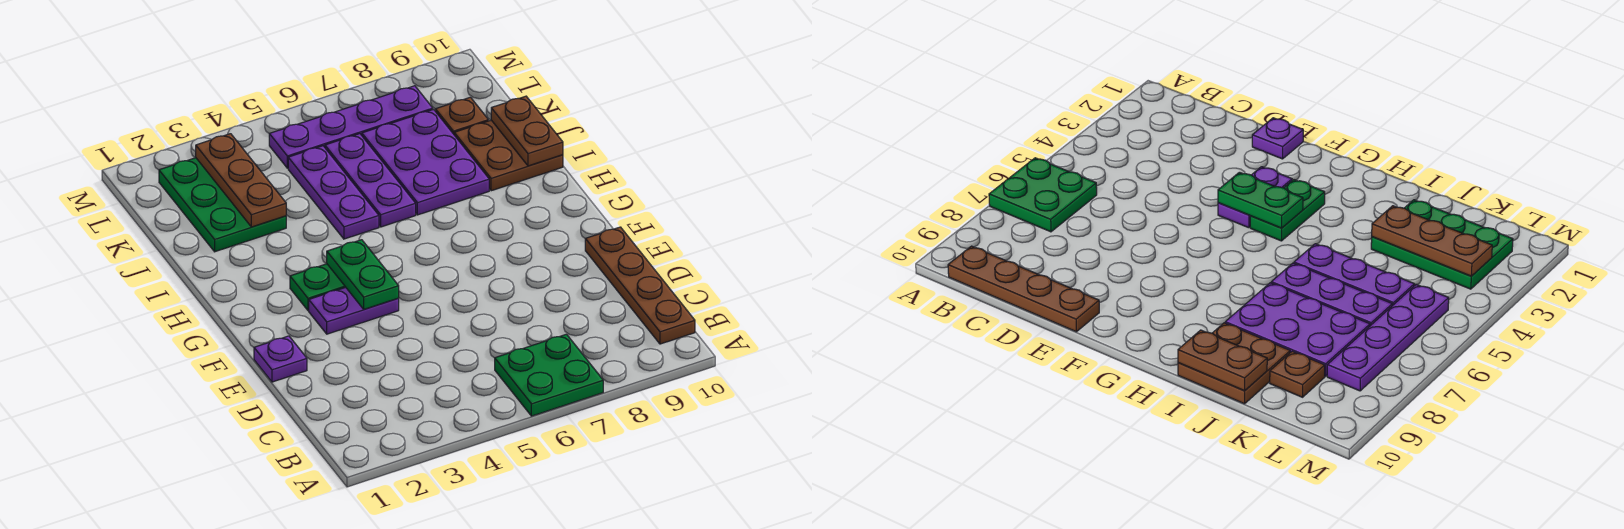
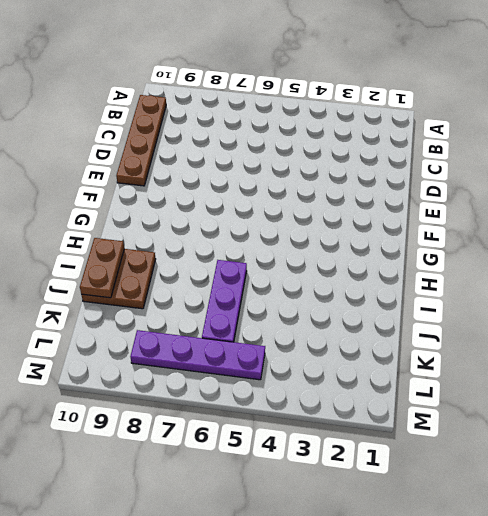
none -> green 2x2 plate [495,334,603,416]
none -> purple 1x1 plate [254,336,307,382]
none -> purple 1x2 plate [309,287,399,334]

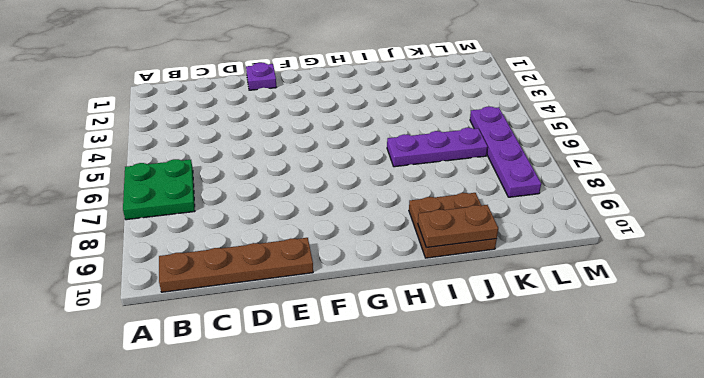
none -> purple 1x2 plate [309,287,399,334]
none -> green 1x2 plate [290,264,345,311]
none -> purple 1x3 plate [288,146,379,239]

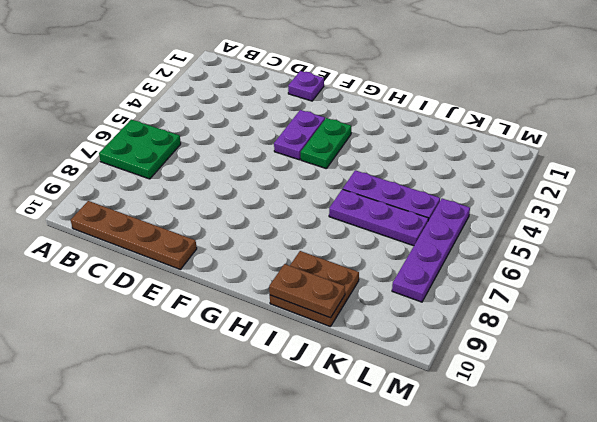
none -> purple 2x3 plate [362,109,489,215]
none -> green 2x3 plate [159,158,286,252]
none -> brown 1x1 plate [435,97,488,134]

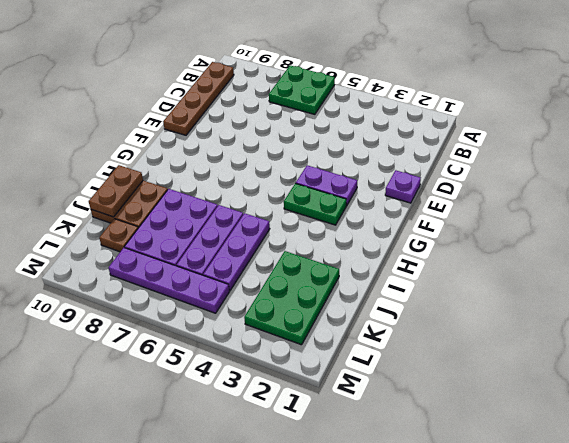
none -> green 1x2 plate [327,240,399,309]
none -> brown 1x3 plate [196,134,286,227]

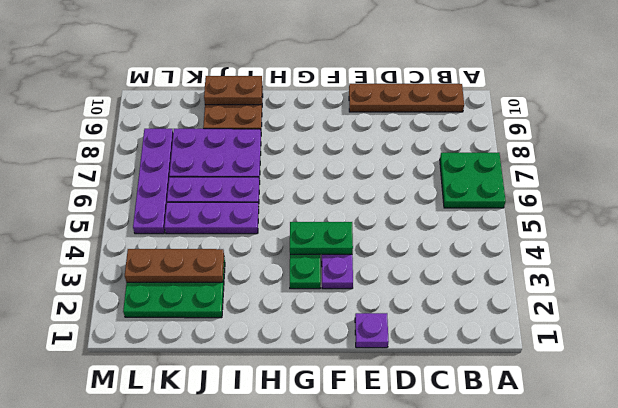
none -> brown 1x1 plate [435,97,488,134]

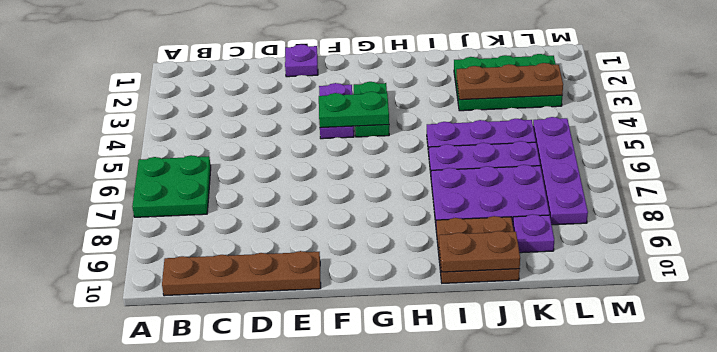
purple 1x1 plate [513,214,554,253] -> brown 1x1 plate [435,97,488,134]

